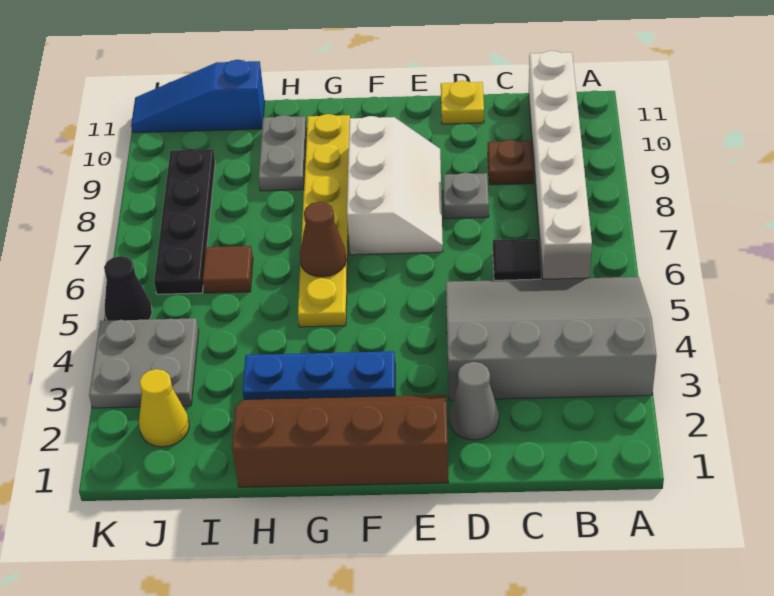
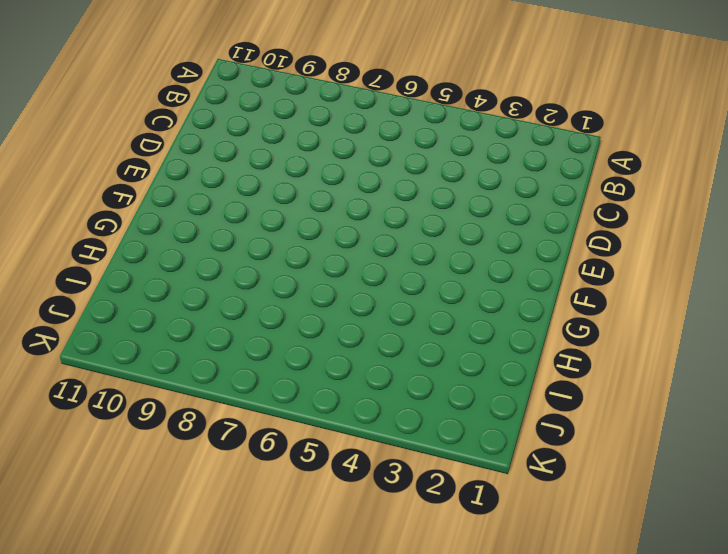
none -> grey 3x4 slope [446,277,656,400]
none -> white 1x6 brick [529,51,592,279]
none -> black 1x1 tile [493,239,541,280]

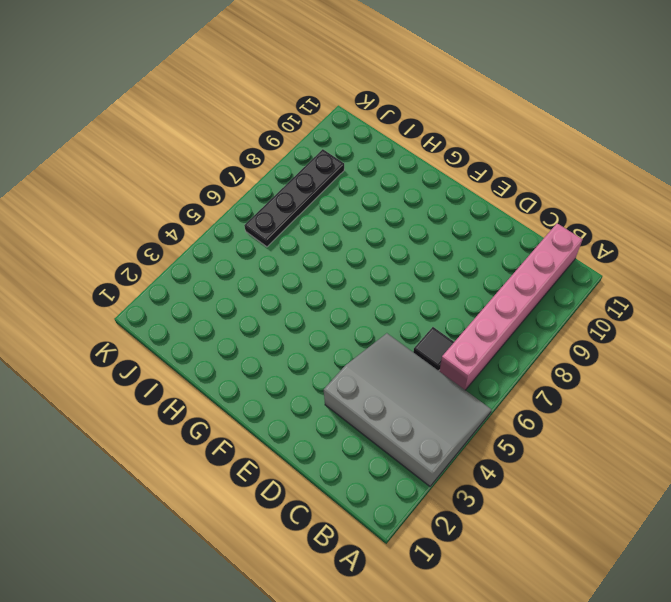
pink 1x6 brick [440,223,583,390] -> white 1x6 brick [529,51,592,279]
none -> brown 1x1 plate [488,140,534,185]
none -> grey 1x1 cone [449,362,499,440]
none -> grey 1x1 plate [443,173,489,219]

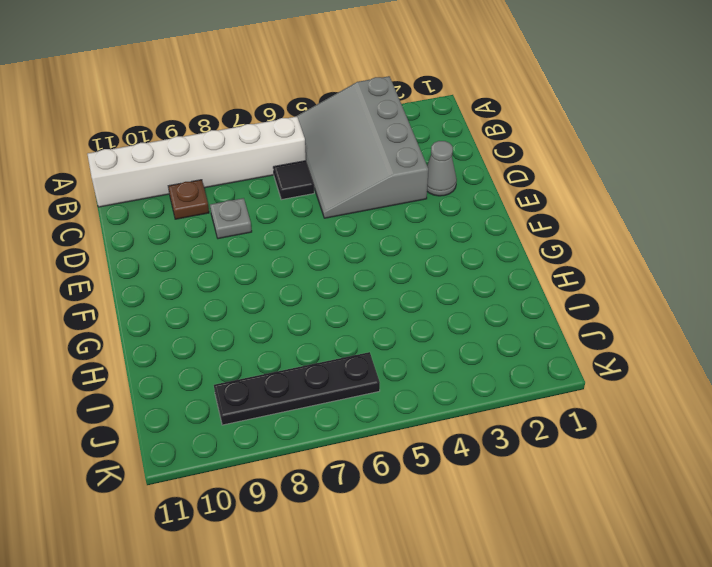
none -> yellow 1x1 plate [441,81,484,124]
none -> brown 2x4 slope [232,395,449,487]
none -> white 2x3 slope [347,116,443,255]

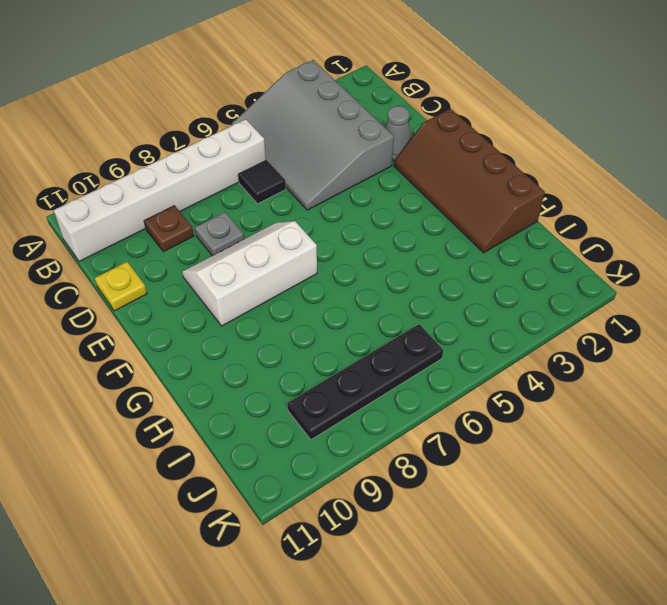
none -> blue 1x3 plate [243,351,395,399]
none -> yellow 1x6 plate [298,114,350,327]
none -> grey 1x2 plate [259,115,307,191]

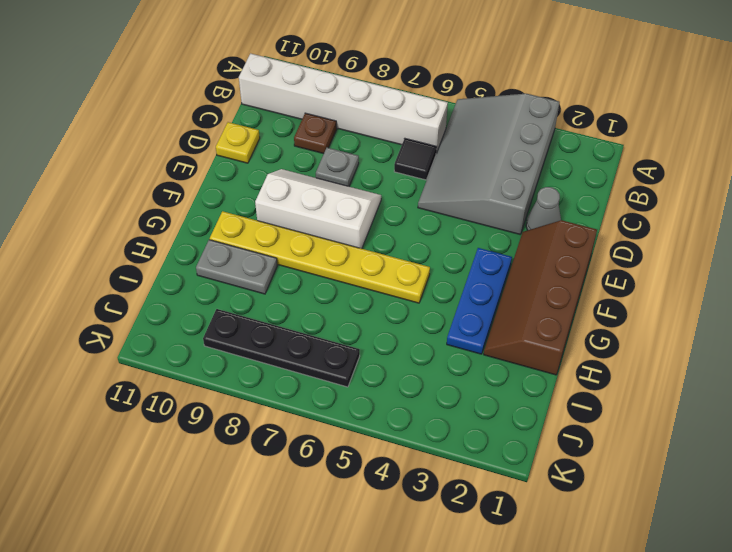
none -> brown 1x1 tile [203,246,253,293]
none -> blue 1x3 slope [131,60,265,133]
none -> yellow 1x1 cone [139,369,189,447]

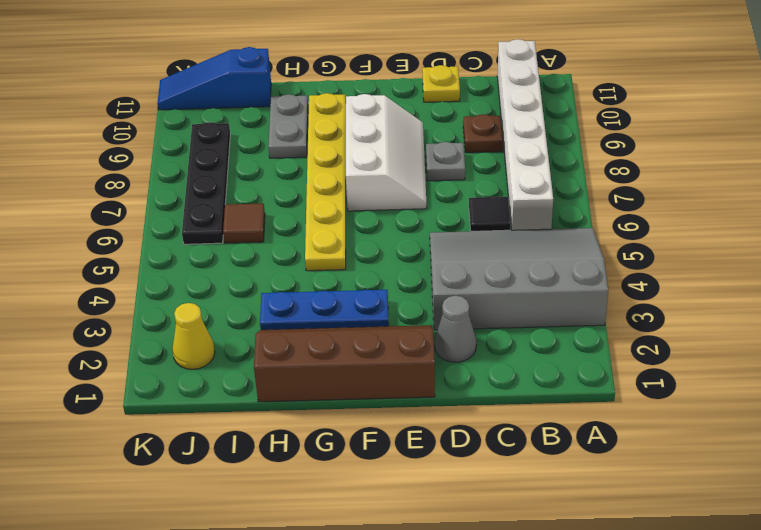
none -> grey 2x2 plate [89,318,199,408]
none -> black 1x1 cone [104,256,152,321]
none -> brown 1x1 cone [300,202,346,277]

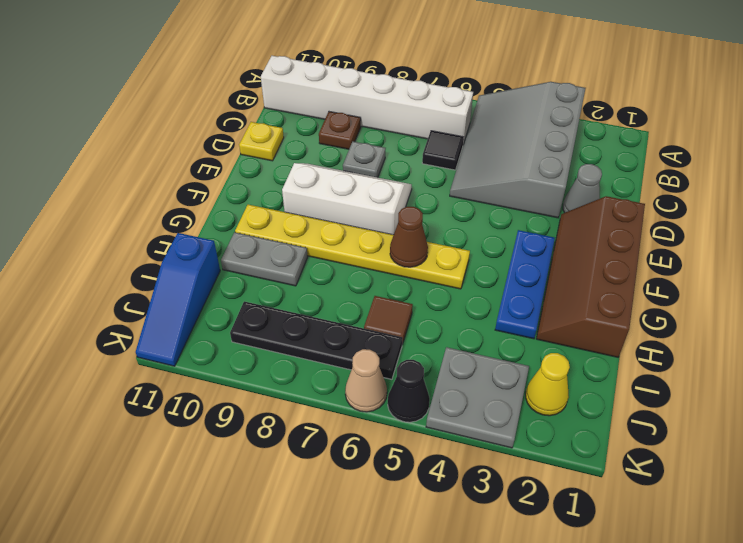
tan 1x1 cone [345,349,387,412] -> none

